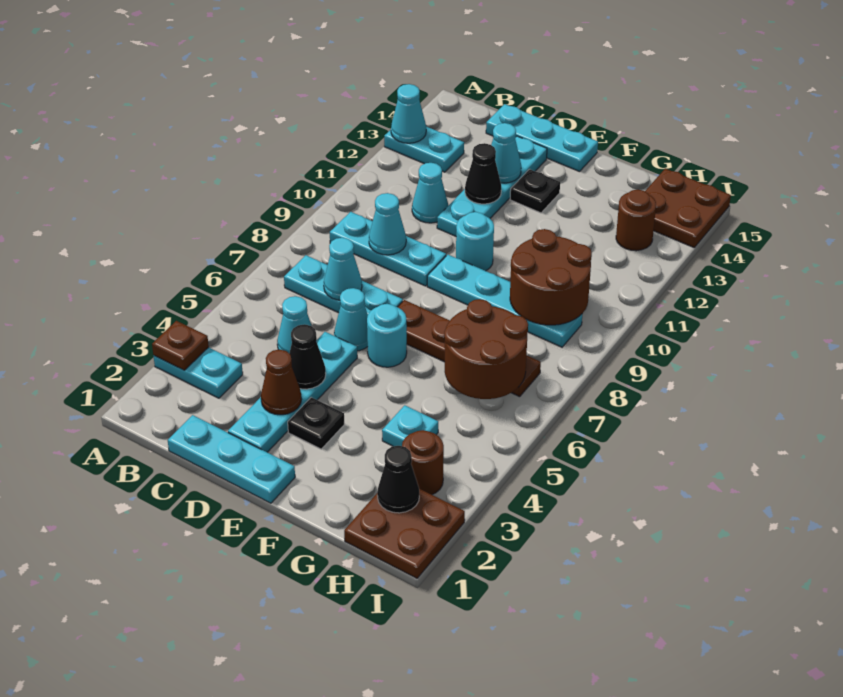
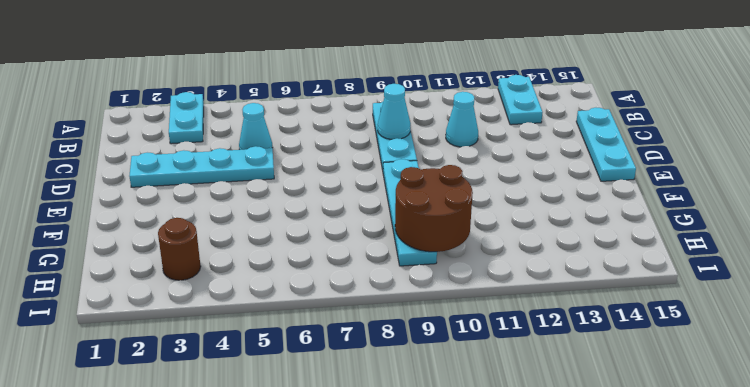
none -> cyan 1x3 plate [284,255,403,314]
none -> cyan 1x3 plate [168,415,295,503]
none -> cyan 1x1 cone [334,288,368,351]
none -> cyan 1x4 plate [437,136,547,236]

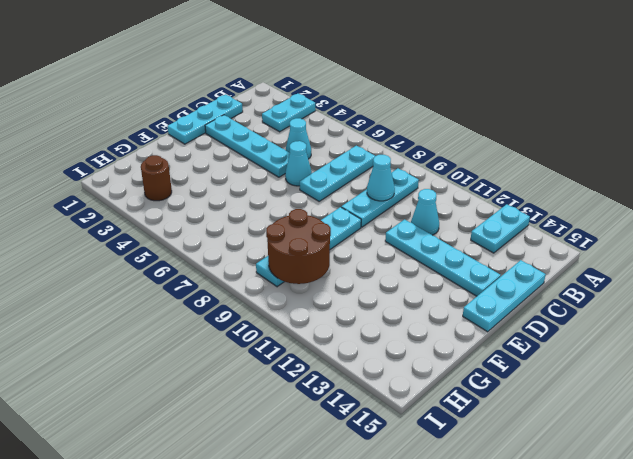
none -> black 1x1 plate [288,397,344,449]
none -> cyan 1x1 round brick [367,304,407,367]
none -> brown 1x4 plate [398,300,541,397]
none -> cyan 1x1 round brick [456,212,494,271]

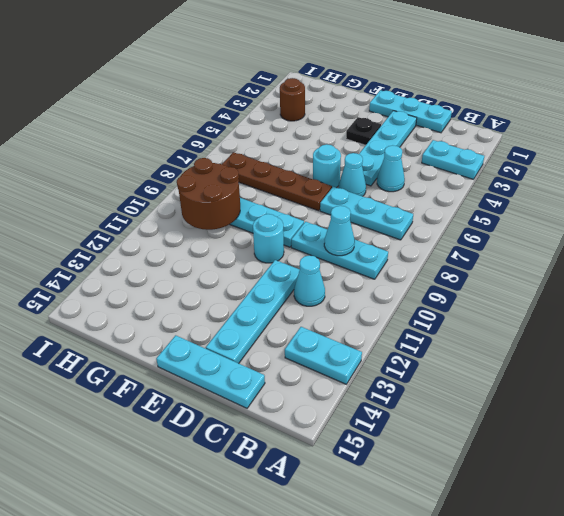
none -> black 1x1 plate [510,169,560,213]
none -> cyan 1x1 plate [382,405,438,446]
none -> brown 2x2 plate [344,489,465,578]
none -> brown 1x1 round brick [616,190,656,251]

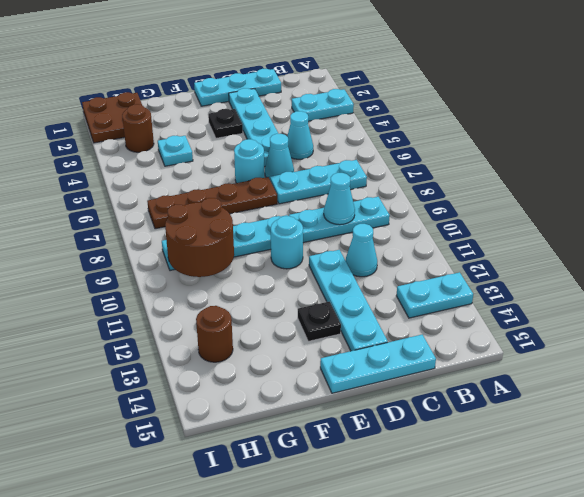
none -> brown 2x2 plate [645,169,731,247]
none -> brown 1x1 plate [152,321,209,370]
none -> cyan 1x1 cone [391,84,426,143]
none -> cyan 1x1 cone [324,238,362,300]

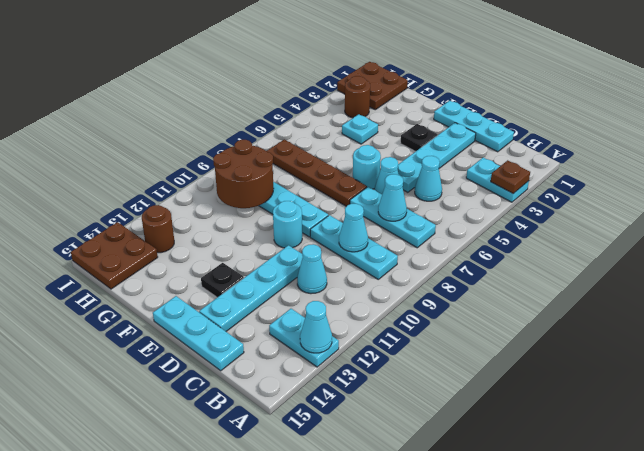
none -> brown 1x1 cone [261,350,302,415]
none -> black 1x1 cone [289,324,326,389]
none -> black 1x1 cone [465,143,501,204]
none -> cyan 1x1 cone [491,123,521,183]

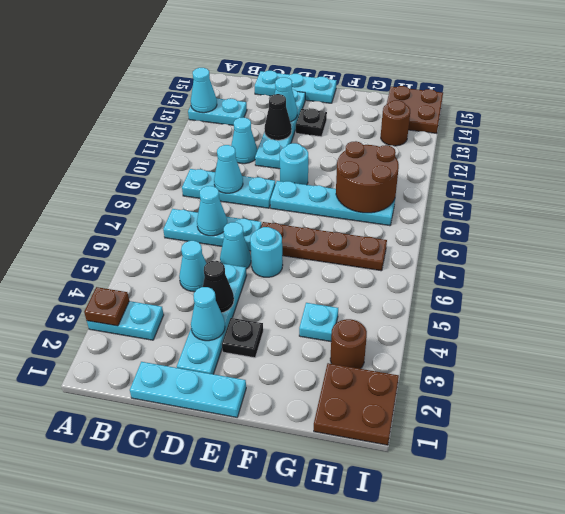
cyan 1x1 cone [191,287,225,341] -> brown 1x1 cone [261,350,302,415]
none -> brown 2x2 round brick [444,299,528,399]
none -> black 1x1 cone [377,446,419,513]

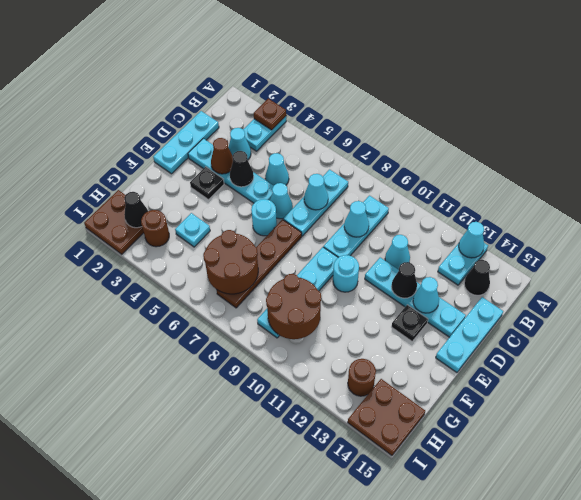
black 1x1 cone [464,260,490,295] -> none
cyan 1x1 cone [228,128,251,160] -> none

